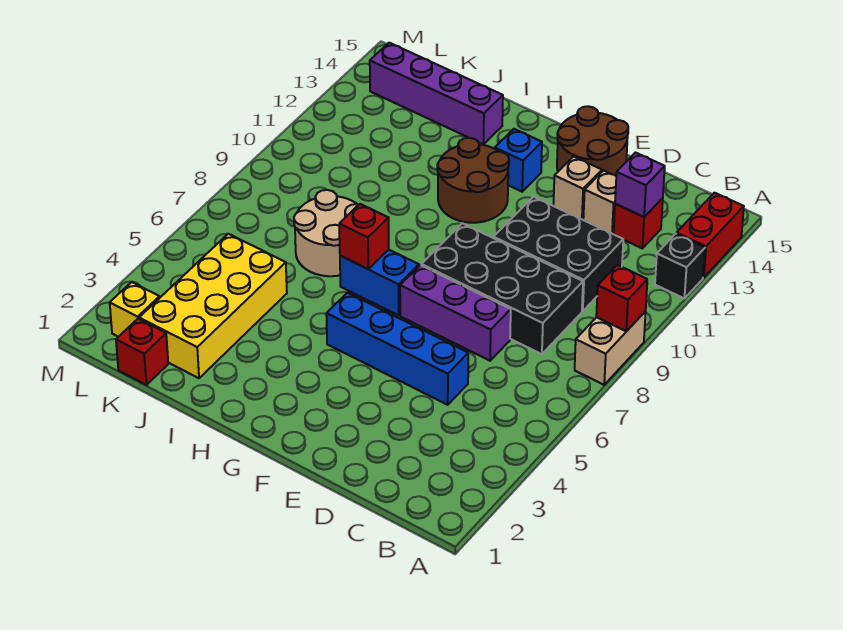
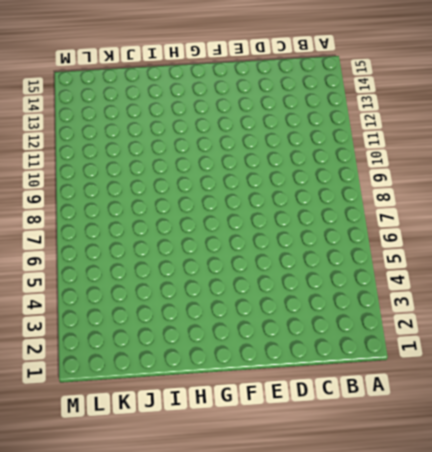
none -> tan 1x2 brick [575,311,646,385]
none -> black 1x1 brick [655,234,705,298]
none -> red 1x2 brick [677,193,744,277]

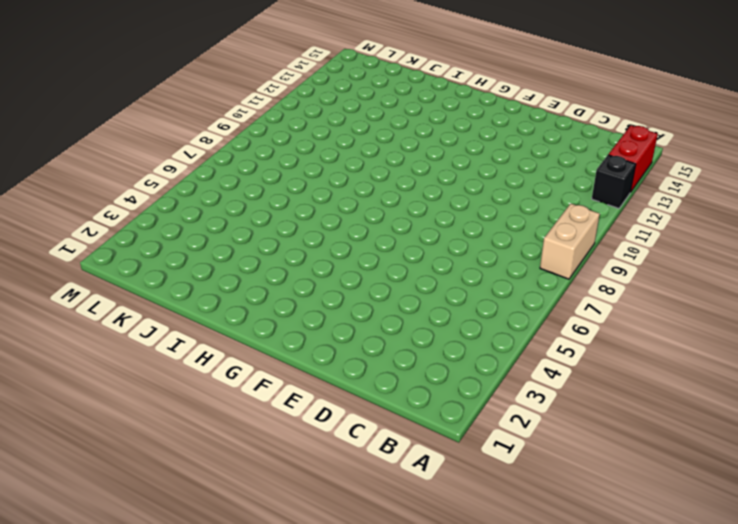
none -> black 2x4 brick [421,223,583,354]
none -> black 2x3 brick [494,197,623,311]
none -> red 1x1 brick [614,198,663,248]

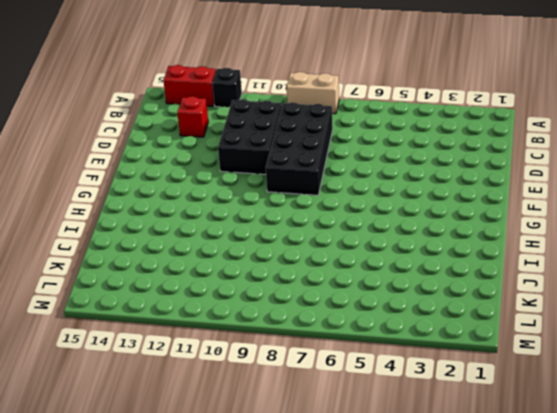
none -> blue 1x4 brick [326,293,468,405]
none -> purple 1x3 brick [400,265,511,361]
none -> tan 1x1 brick [583,170,616,234]

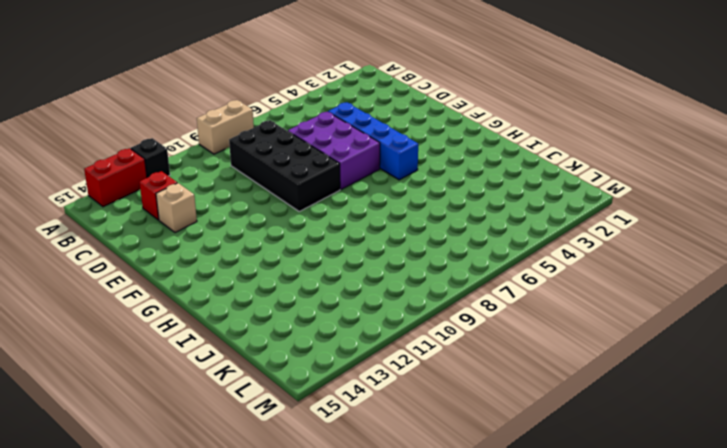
purple 2x3 brick [288,112,380,190] -> purple 1x3 brick [400,265,511,361]
none -> black 2x3 brick [494,197,623,311]
none -> tan 1x1 brick [553,157,602,219]
none -> brown 2x2 round brick [557,106,628,176]

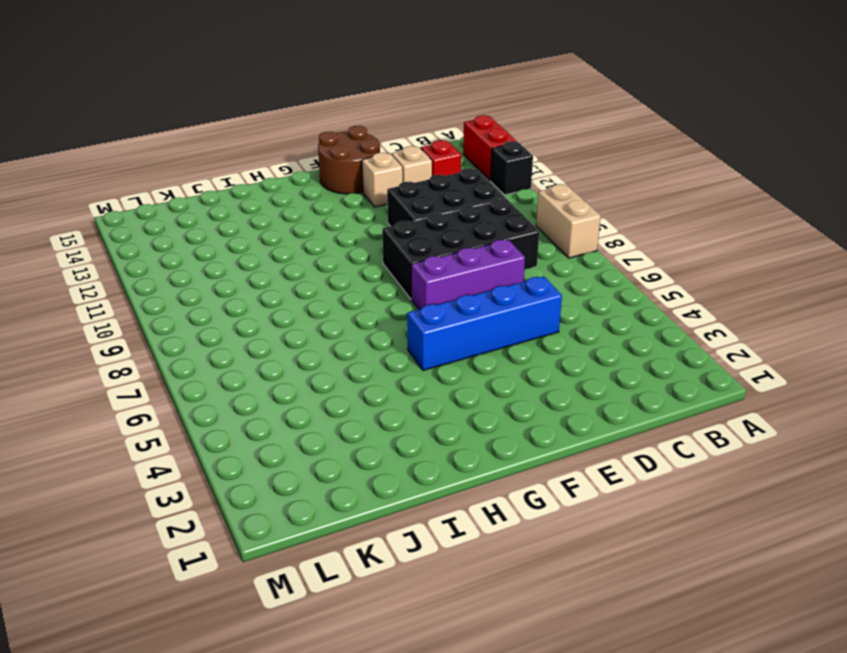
none -> blue 1x2 brick [340,250,419,316]
none -> brown 2x2 round brick [437,138,509,223]
none -> blue 1x1 brick [495,129,542,192]

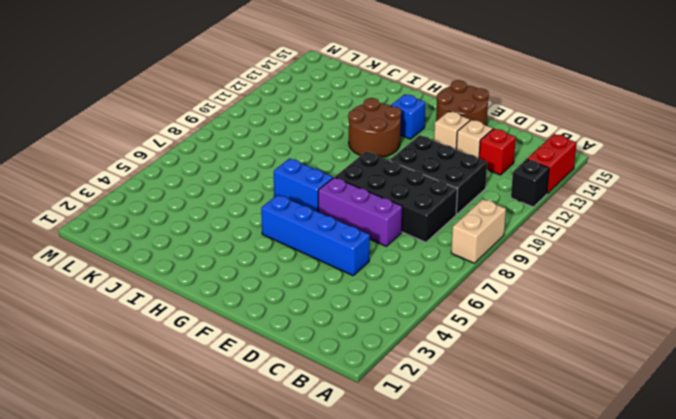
none -> tan 2x2 round brick [294,190,358,276]
none -> purple 1x4 brick [370,43,503,144]
none -> yellow 2x4 brick [139,234,287,378]

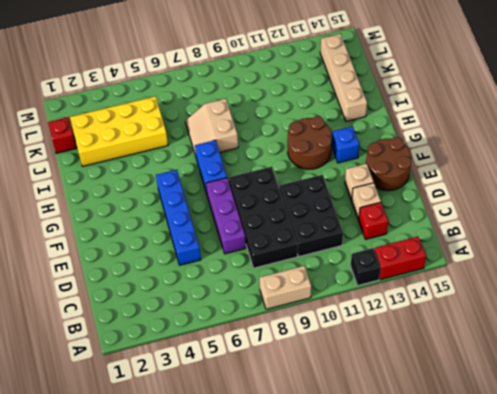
tan 2x2 slope [185,99,238,156] -> tan 2x2 round brick [294,190,358,276]
tan 1x4 brick [320,34,367,121] -> purple 1x4 brick [370,43,503,144]
none -> yellow 1x1 brick [110,282,160,337]
none -> red 1x1 brick [596,265,647,331]
none -> purple 1x1 brick [615,153,665,217]

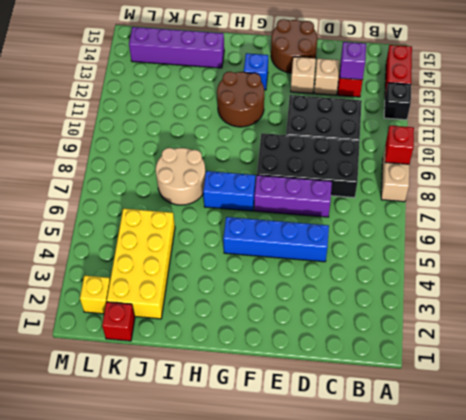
none -> red 1x1 brick [339,204,389,269]

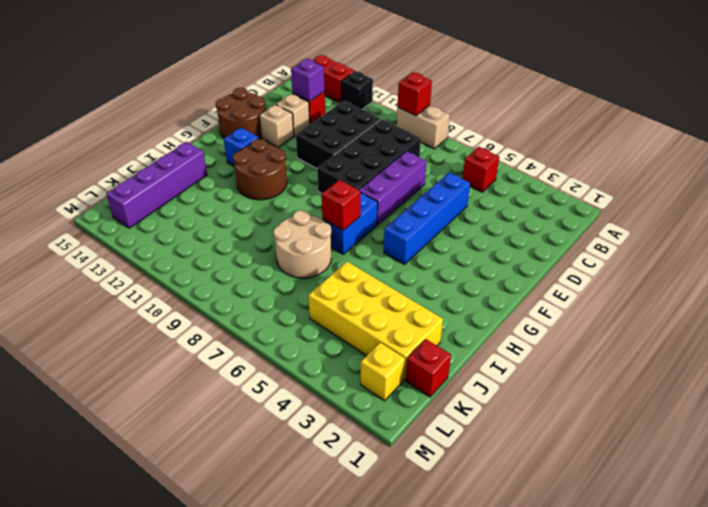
red 1x1 brick [462,147,499,192] -> none

